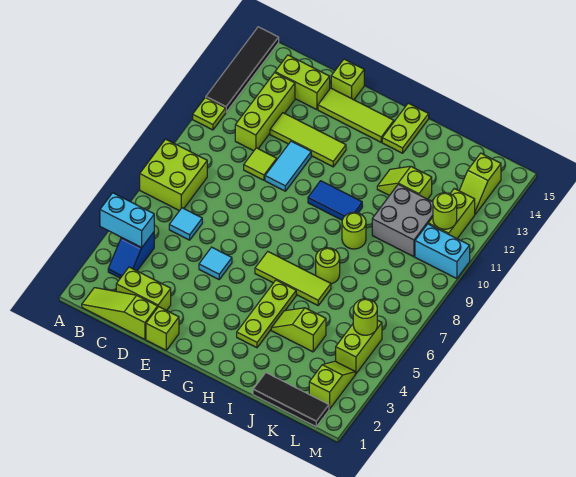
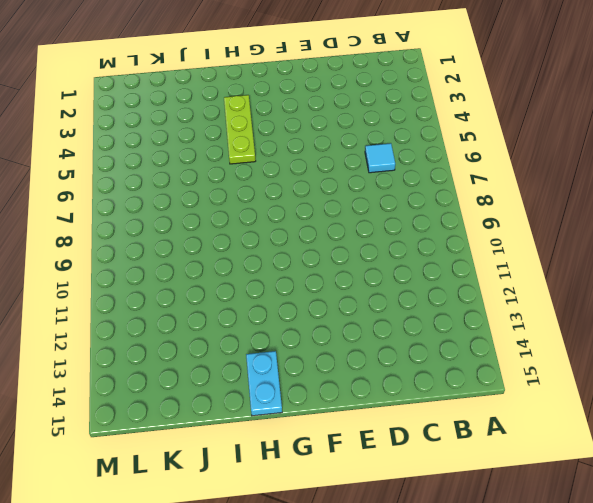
cyan 1x2 plate [246,351,282,416] -> lime 1x2 plate [382,103,429,153]
none -> lime 2x2 brick [140,139,207,211]
none -> lime 1x1 plate [193,97,226,130]
none -> black 1x4 tile [206,27,279,112]
none -> lime 1x3 slope [82,288,158,339]

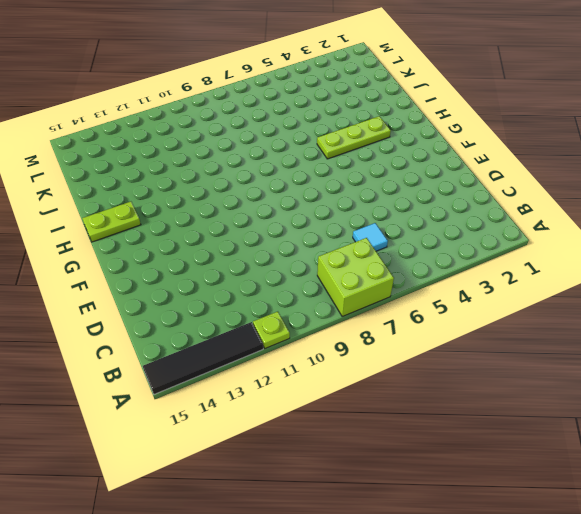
none -> lime 1x3 slope [82,288,158,339]
none -> blue 1x2 slope [108,232,154,278]
none -> lime 1x2 brick [116,267,171,310]
none -> lime 1x3 brick [235,73,295,151]

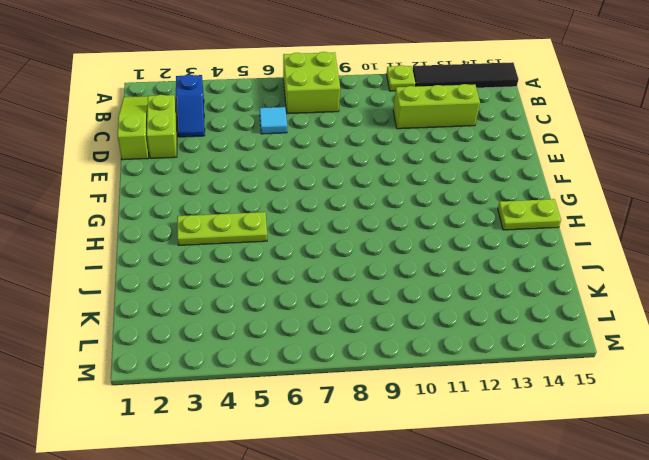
blue 1x2 slope [176,74,205,137] -> blue 1x2 slope turned to [108,232,154,278]
none -> lime 1x2 brick [275,55,330,110]
none -> lime 1x1 tile [244,148,277,180]
none -> lime 1x3 tile [270,113,346,167]
none -> lime 1x1 brick [146,307,179,350]

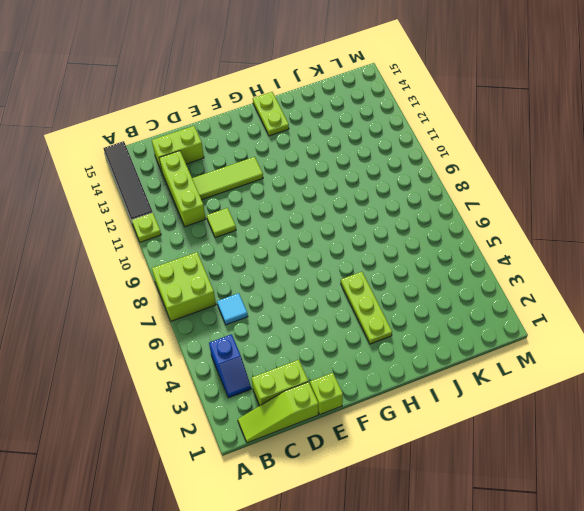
none -> cyan 1x1 tile [199,247,232,279]
none -> cyan 1x2 tile [265,141,311,191]
none -> lime 1x3 tile [318,88,394,142]
none -> lime 1x1 brick [331,59,364,100]

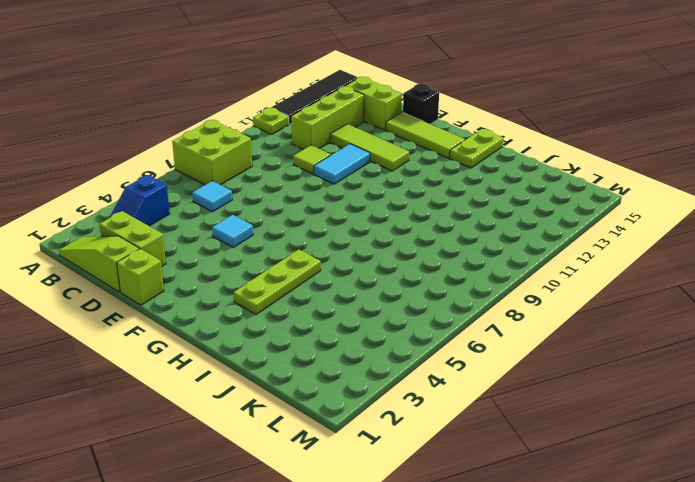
black 1x1 brick [403,84,439,124] -> lime 1x1 brick [331,59,364,100]
none -> lime 1x3 tile [255,252,331,305]
none -> blue 1x2 tile [308,181,362,220]
none -> lime 1x2 slope [271,308,326,352]
none -> lime 1x1 round brick [316,248,340,284]

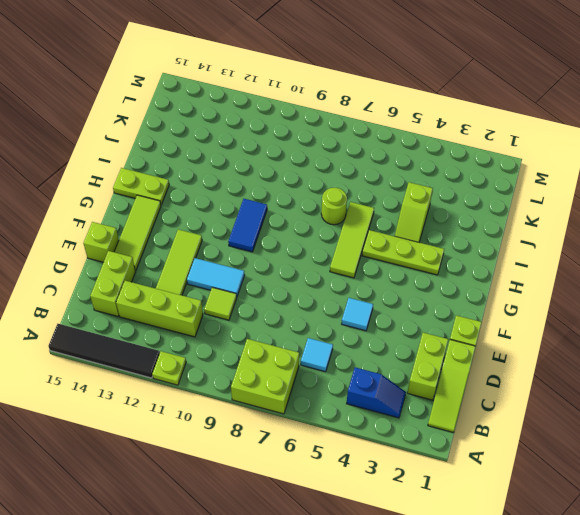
none -> lime 1x1 round brick [342,212,366,249]
none -> lime 1x2 slope [377,166,432,199]
none -> black 1x3 tile [253,373,329,427]
none -> grey 2x2 brick [372,184,433,257]

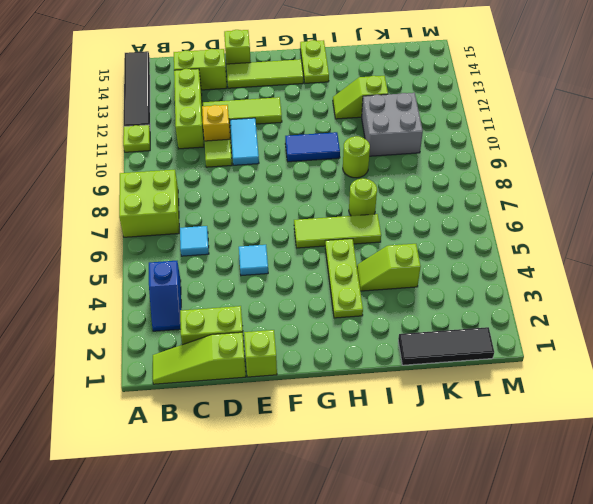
yellow 1x1 brick [202,105,230,141] -> none
none -> lime 1x2 slope [309,361,355,409]
none -> lime 1x2 brick [336,320,382,374]
none -> cyan 1x2 brick [415,224,470,279]
none -> lime 1x2 brick [428,189,475,238]

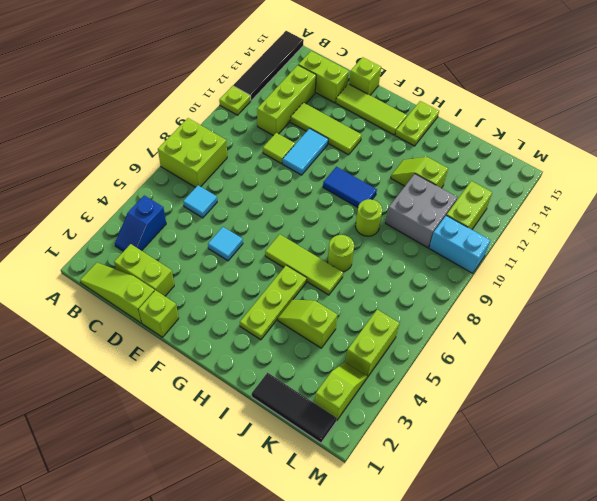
none -> lime 1x2 slope [459,153,501,214]
none -> cyan 1x2 brick [100,193,154,247]
none -> lime 1x1 round brick [353,299,377,335]
none -> lime 1x1 round brick [433,193,457,229]

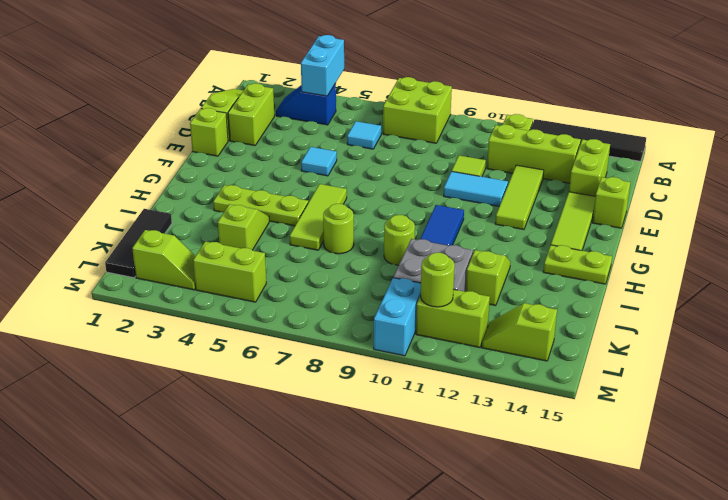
none -> lime 1x1 round brick [353,299,377,335]

